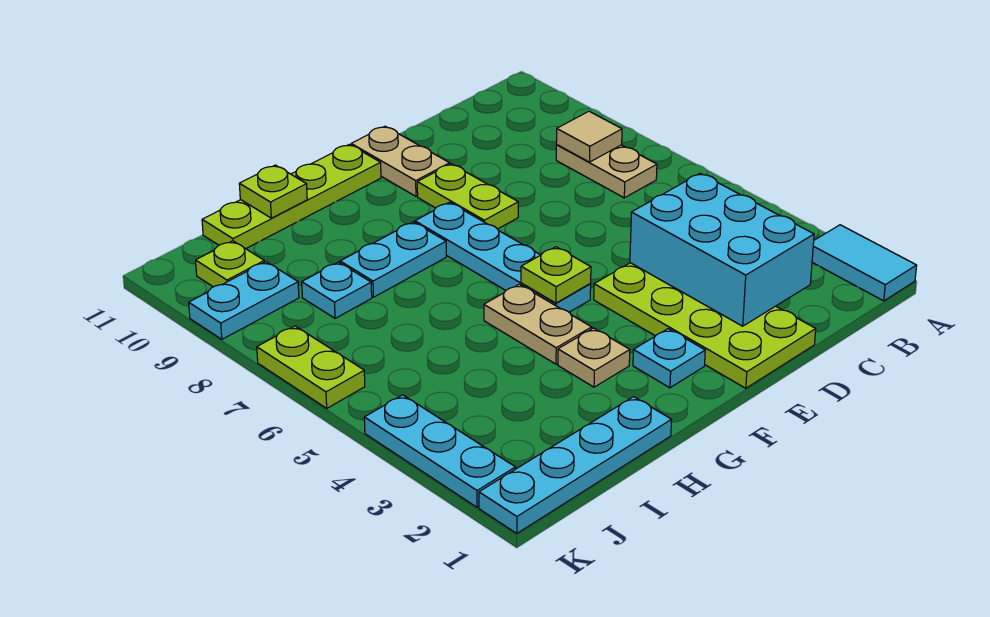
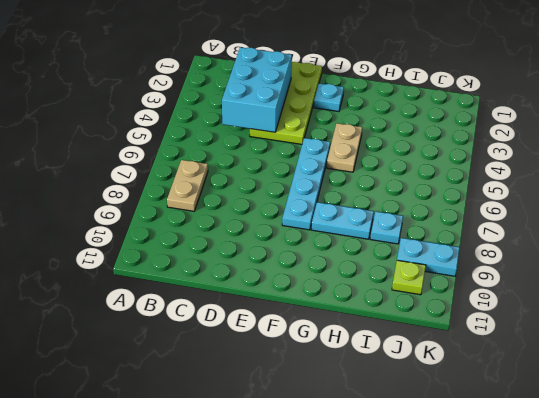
none -> cyan 1x2 tile [812,225,917,301]
none -> lime 1x2 plate [417,164,518,229]
none -> tan 1x2 plate [351,126,450,196]

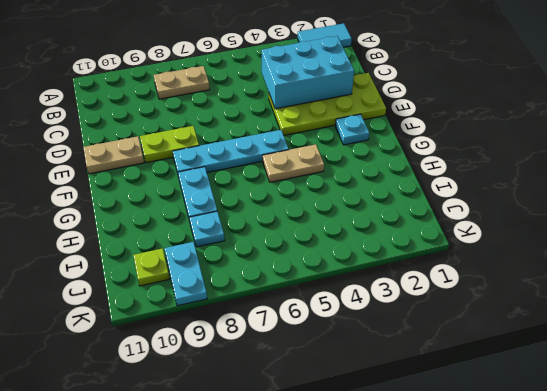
none -> lime 1x4 plate [202,144,381,249]
none -> tan 1x1 plate [558,328,630,387]
none -> cyan 1x4 plate [479,397,671,533]

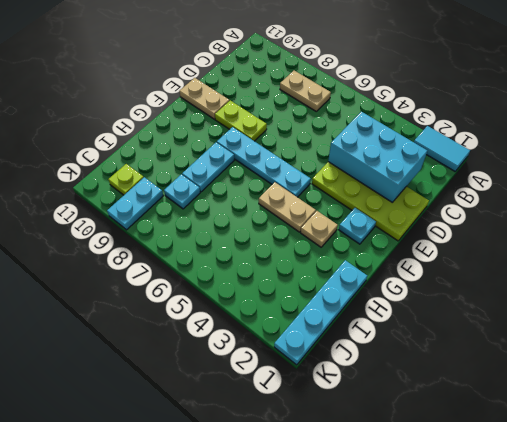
none -> lime 1x4 plate [202,144,381,249]
none -> cyan 1x3 plate [364,395,516,507]
none -> lime 1x2 plate [257,326,365,408]

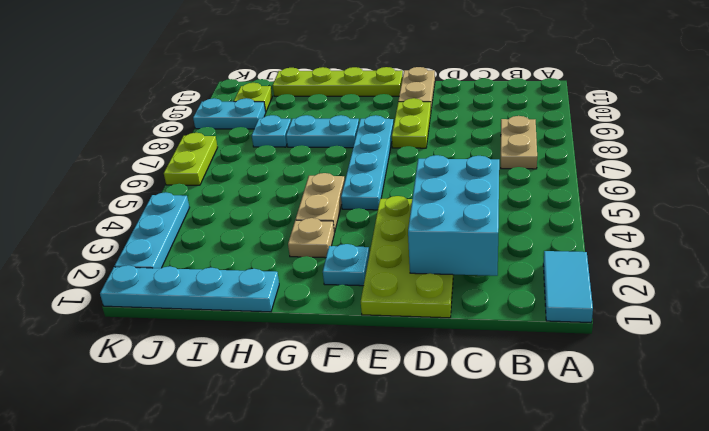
none -> tan 1x1 tile [556,111,622,162]
none -> lime 1x1 plate [521,247,591,303]
none -> lime 1x1 plate [239,165,307,218]

